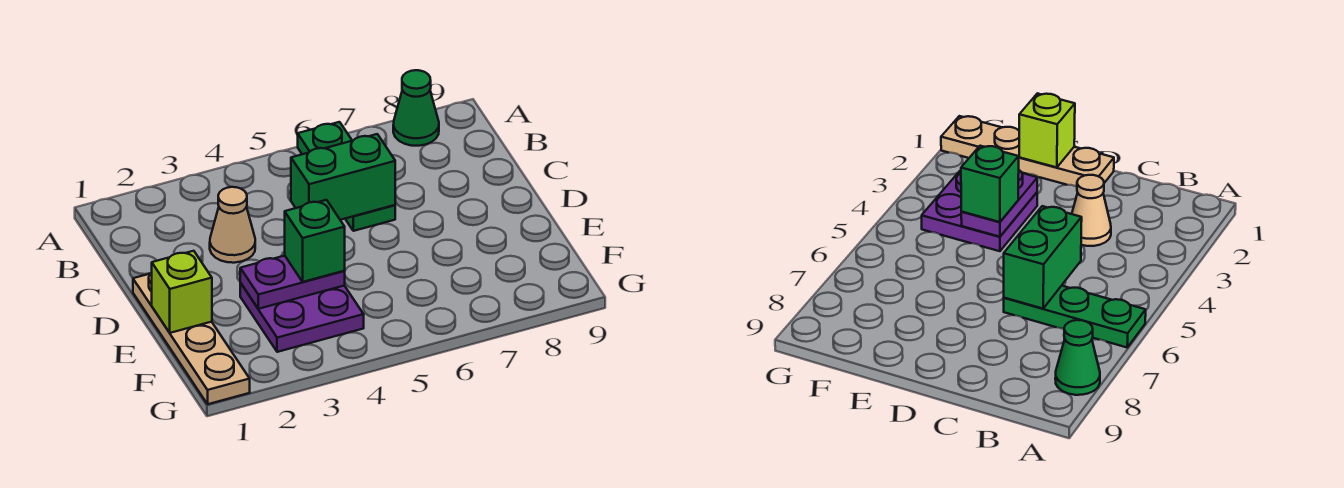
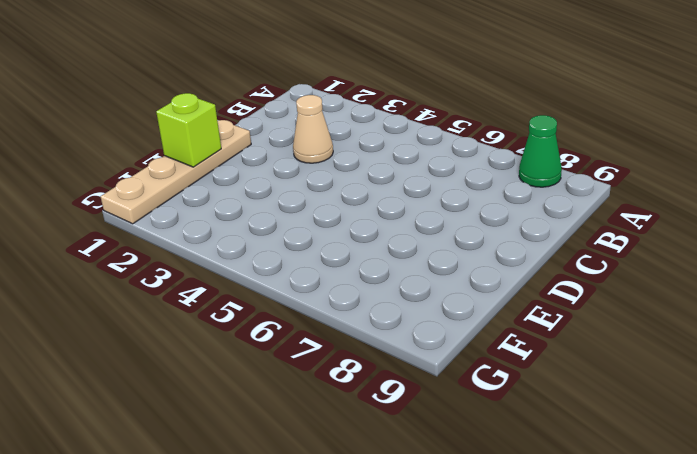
none -> green 1x3 plate [298,122,395,231]
none -> purple 2x2 plate [240,283,364,352]

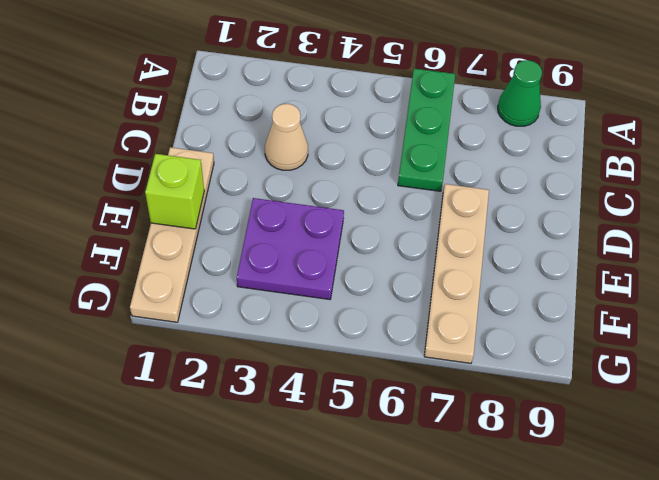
tan 1x4 plate [424,184,489,363] -> none
none -> green 1x2 brick [291,134,395,220]
none -> purple 1x2 plate [240,256,345,309]

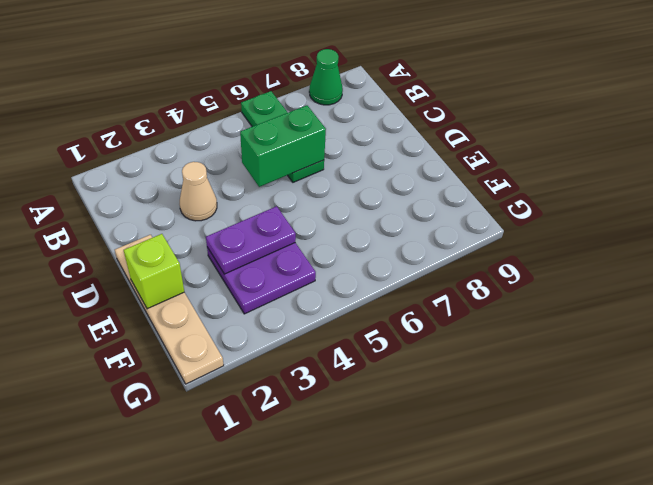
none -> green 1x1 brick [285,200,345,282]

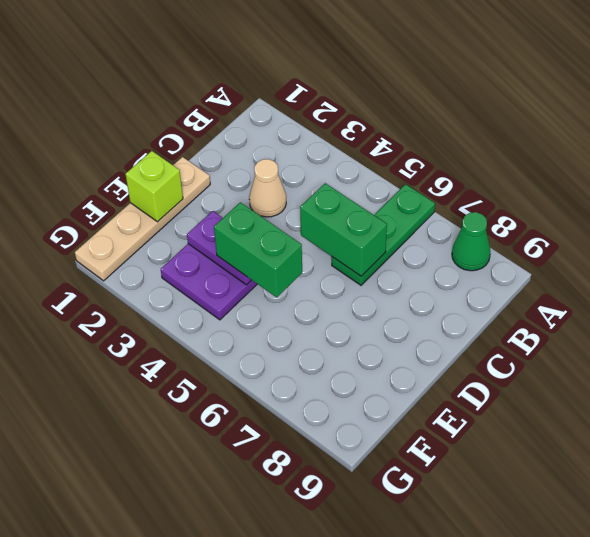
green 1x2 brick [214,202,302,297] -> green 1x1 brick [285,200,345,282]

